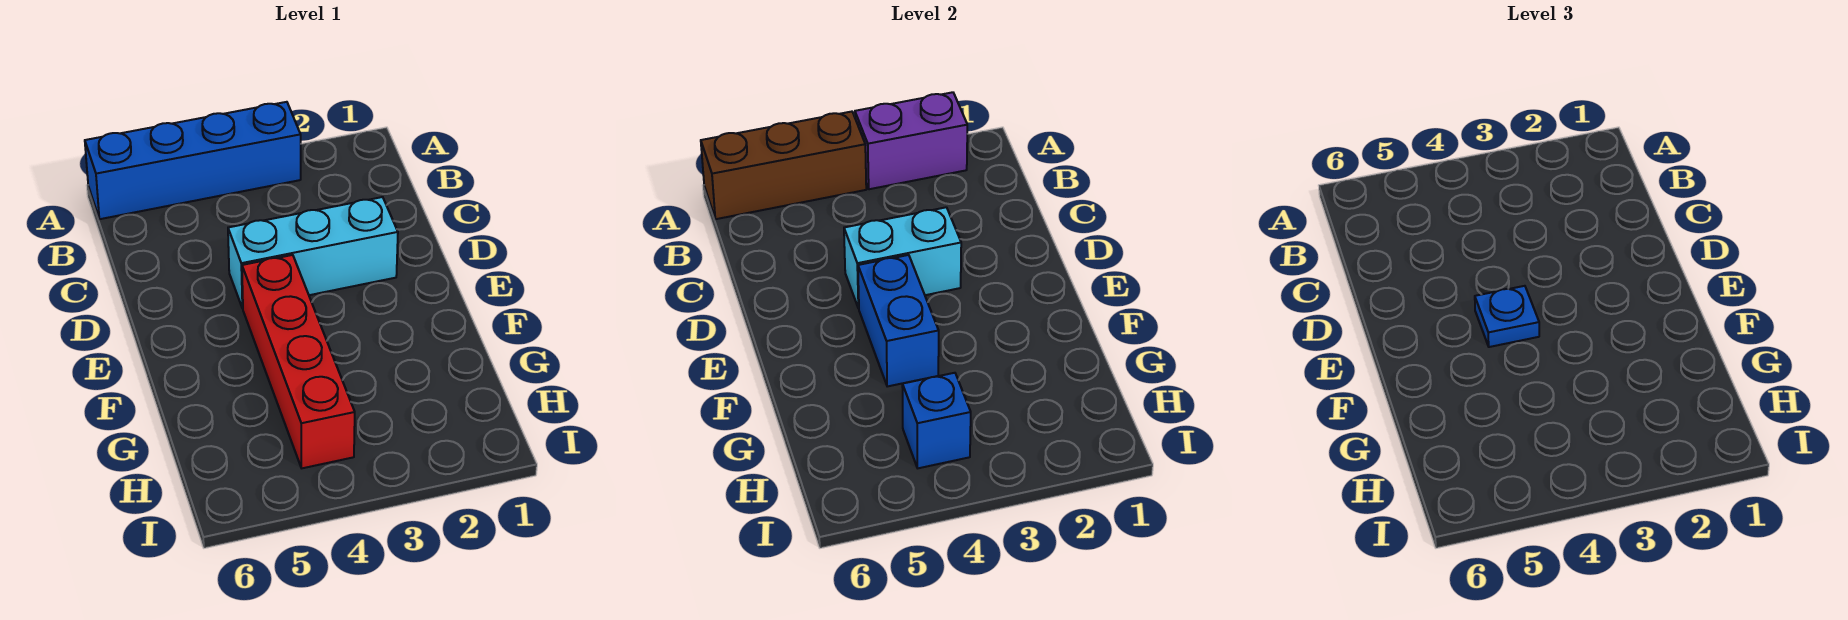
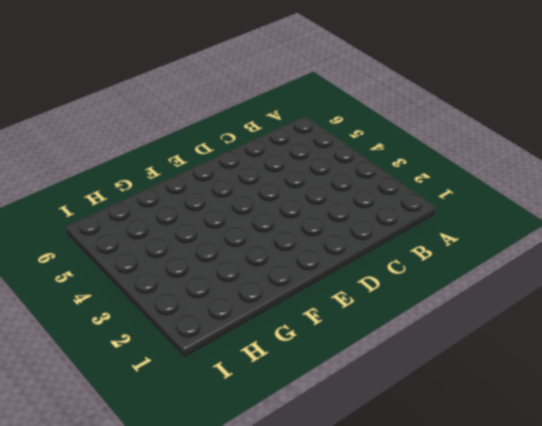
none -> blue 1x4 brick [85,102,301,219]
none -> cyan 1x3 brick [228,197,398,308]

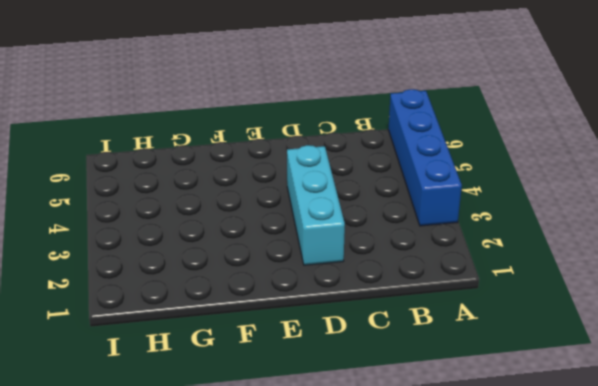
none -> red 1x4 brick [242,255,355,468]
none -> purple 1x2 brick [855,92,967,189]

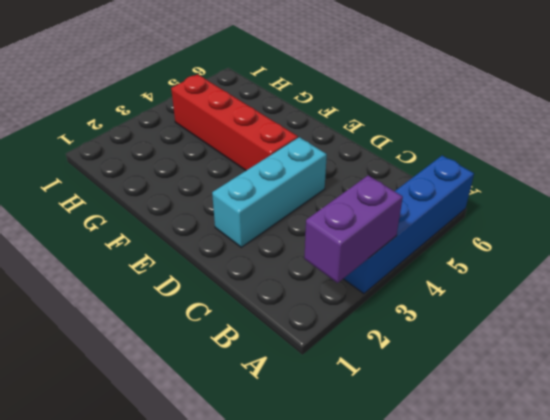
none -> brown 1x3 brick [701,112,866,219]
none -> cyan 1x2 brick [844,207,961,308]

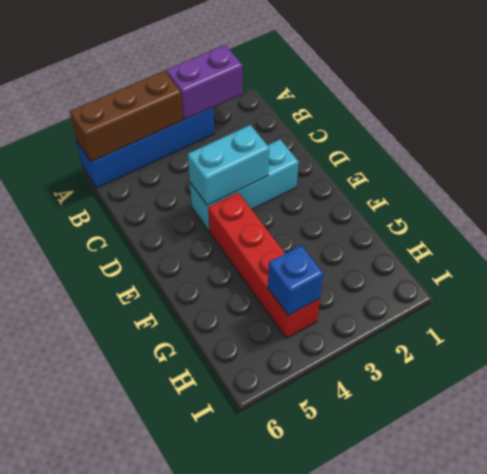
none -> blue 1x2 brick [858,255,939,387]
none -> blue 1x1 plate [1475,286,1539,347]

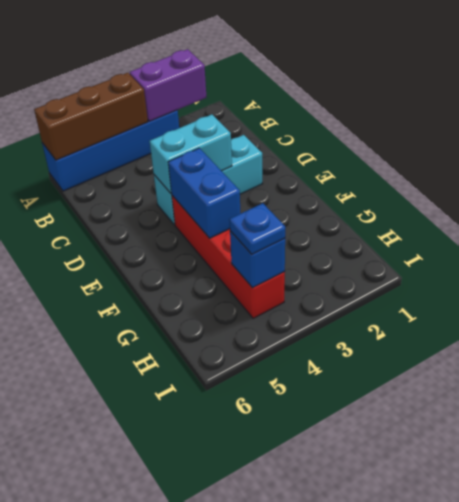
blue 1x1 plate [229,203,285,254] -> blue 1x1 plate moved to [1475,286,1539,347]

